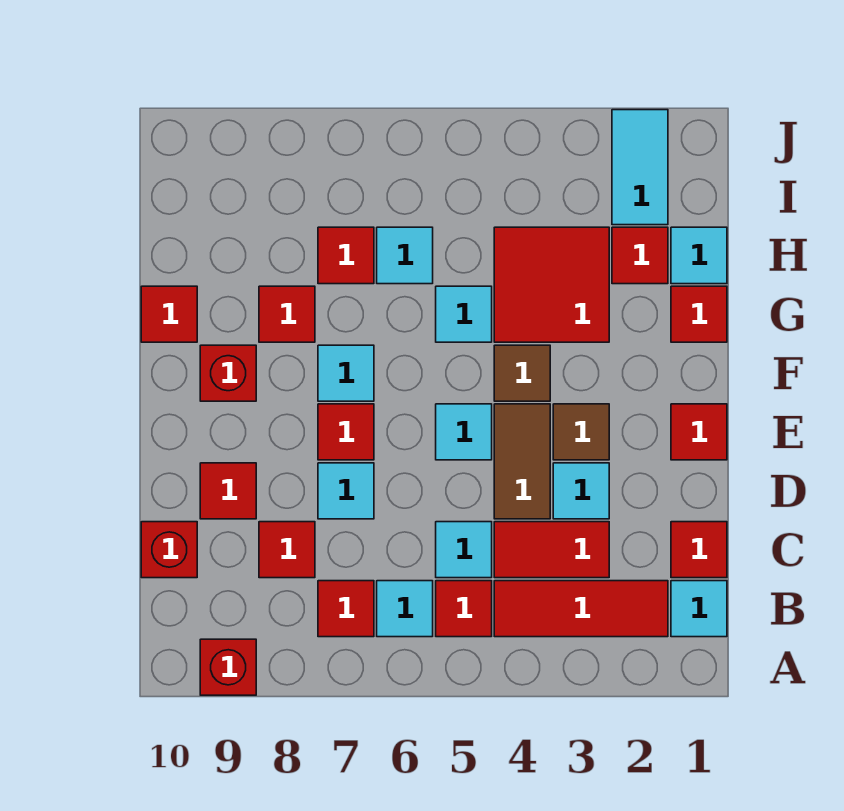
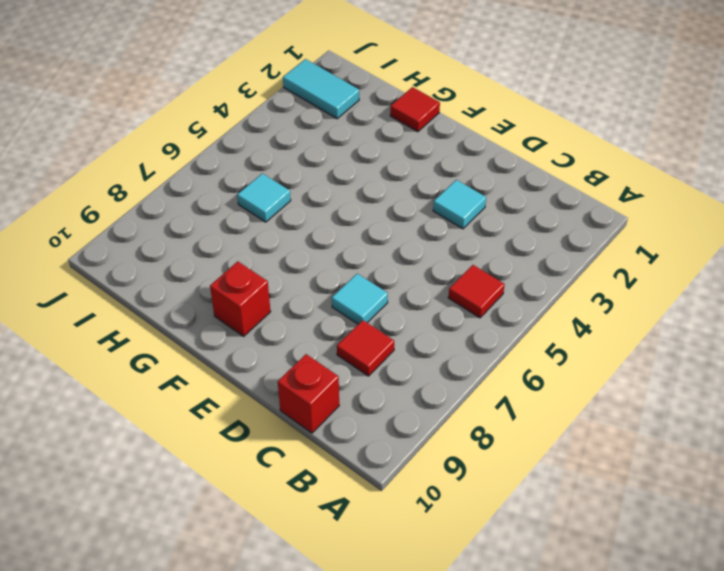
none -> red 1x1 brick [200,639,256,695]
none -> cyan 1x1 tile [671,581,727,637]
none -> red 1x3 tile [494,581,668,637]
none -> cyan 1x1 tile [377,581,433,637]

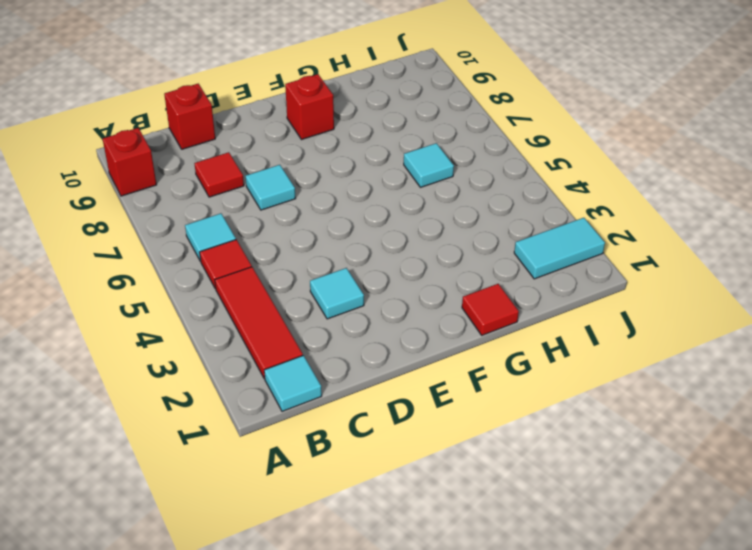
none -> red 1x1 tile [318,581,374,637]
none -> red 1x1 tile [671,522,727,578]
none -> red 1x2 tile [494,522,609,578]
none -> cyan 1x1 tile [436,522,492,578]

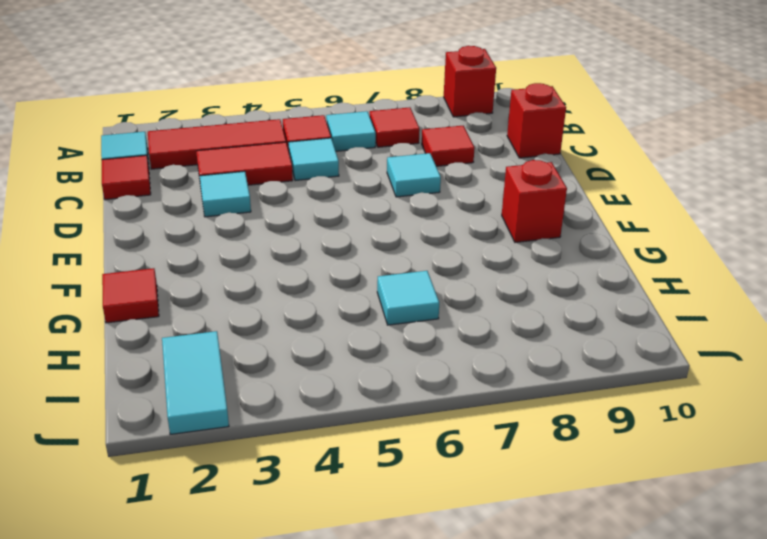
none -> brown 1x2 tile [494,404,550,519]
none -> red 1x1 tile [200,463,256,519]
none -> red 1x1 tile [671,404,727,460]
none -> brown 1x1 tile [553,404,609,460]

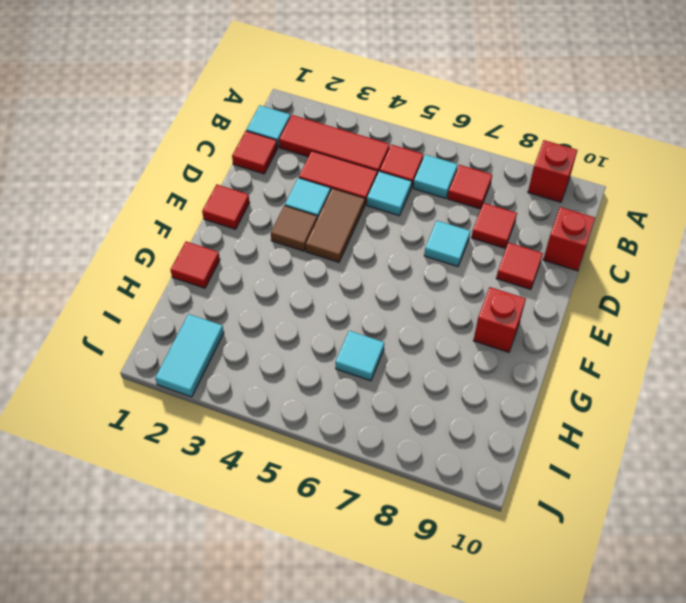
none -> cyan 1x1 tile [436,404,492,460]
none -> red 1x1 tile [318,404,374,460]
none -> brown 1x1 tile [494,345,550,401]
none -> cyan 1x1 tile [318,345,374,401]

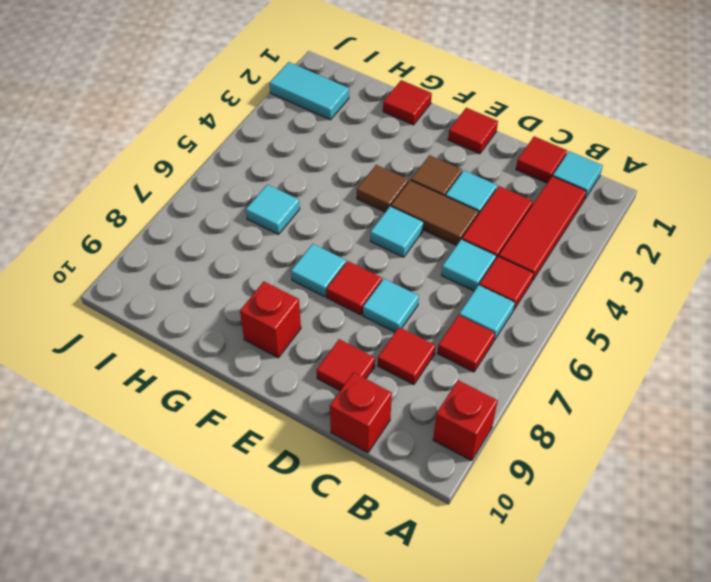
none -> red 2x2 tile [494,227,609,342]
none -> cyan 1x1 tile [436,286,492,342]
none -> red 1x1 tile [259,286,315,342]
none -> red 1x1 tile [141,286,197,342]

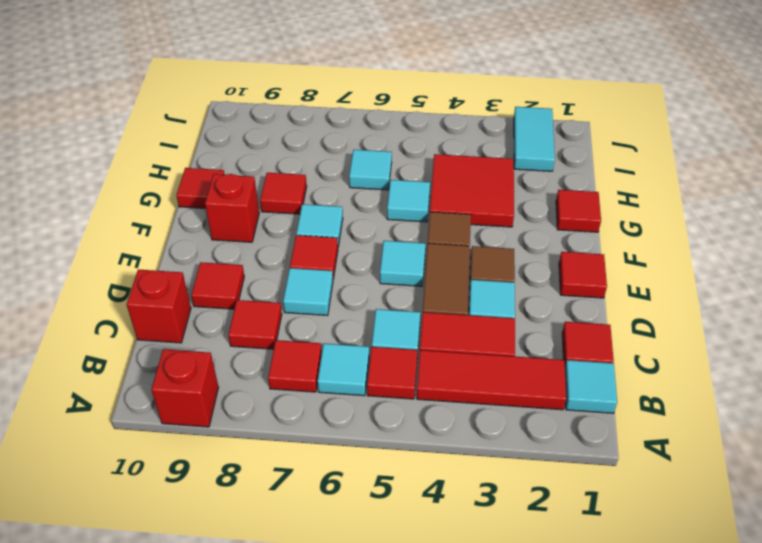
none -> cyan 1x1 tile [671,227,727,284]
none -> red 1x1 tile [612,227,668,284]
none -> red 1x1 tile [318,227,374,284]

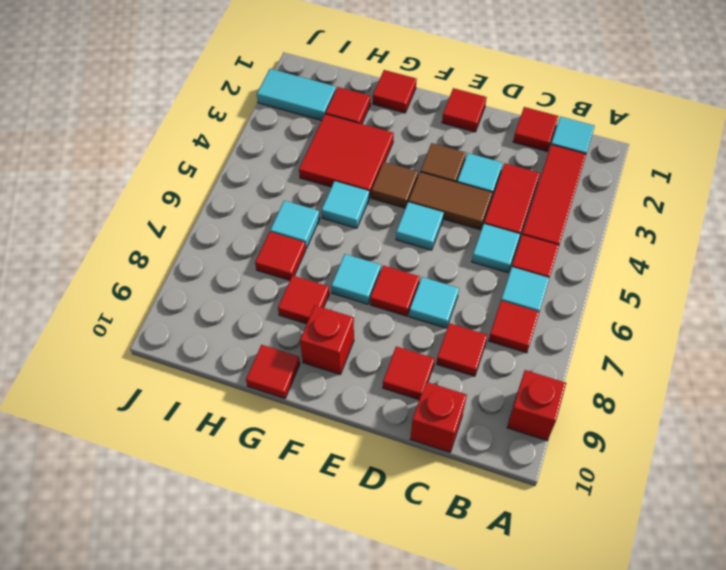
none -> cyan 1x1 tile [671,227,727,284]

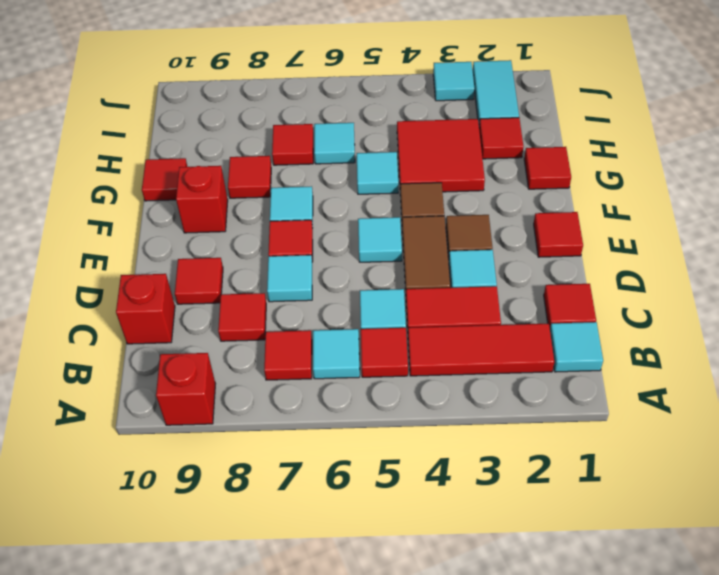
cyan 1x1 tile [433,62,474,101] -> cyan 1x1 tile moved to [671,227,727,284]

